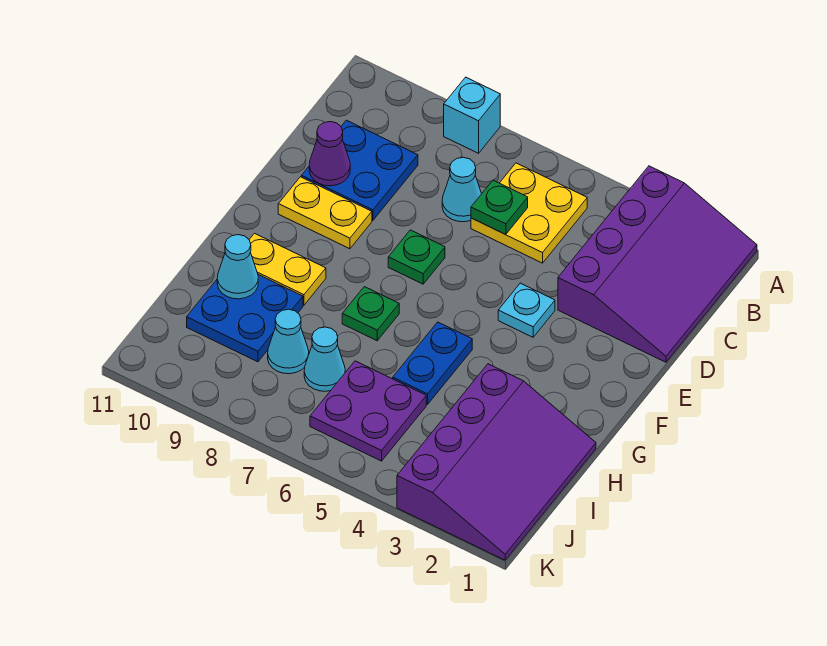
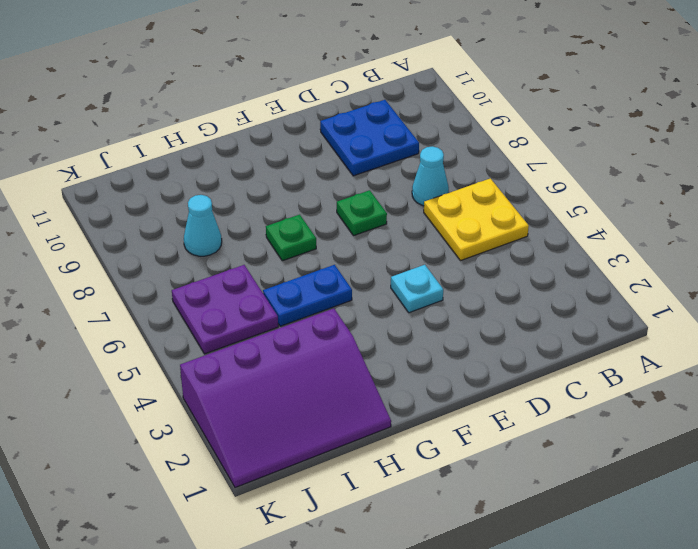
none -> purple 3x4 slope [558,166,757,362]
none -> cyan 1x1 brick [444,77,500,153]
none -> yellow 1x2 plate [278,177,372,249]

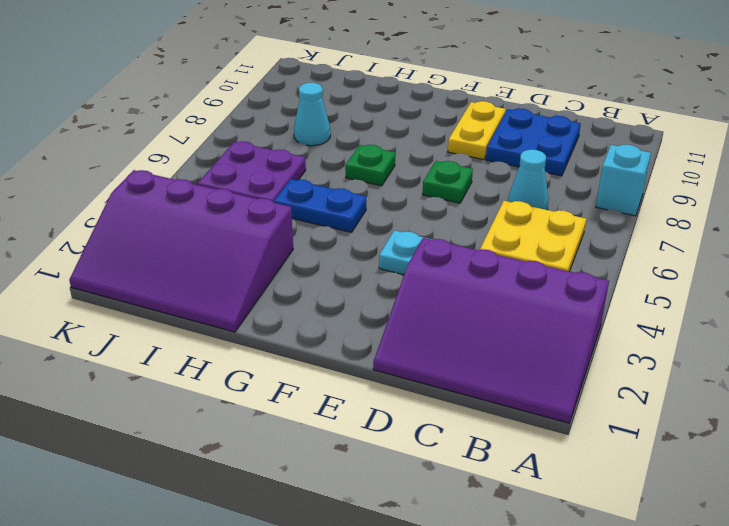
none -> yellow 1x2 plate [249,233,326,305]
none -> blue 2x2 plate [187,275,303,362]
none -> cyan 1x1 cone [304,327,345,391]

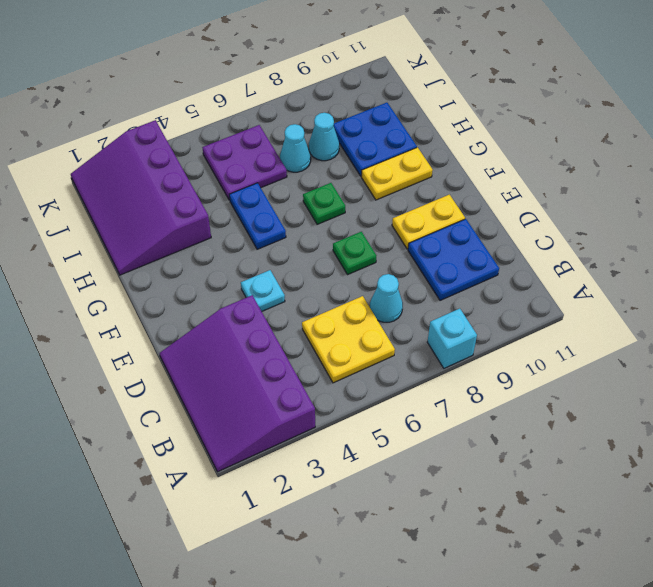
none -> green 1x1 plate [471,180,528,235]
none -> purple 1x1 cone [309,122,350,186]
none -> cyan 1x1 cone [217,235,258,299]

